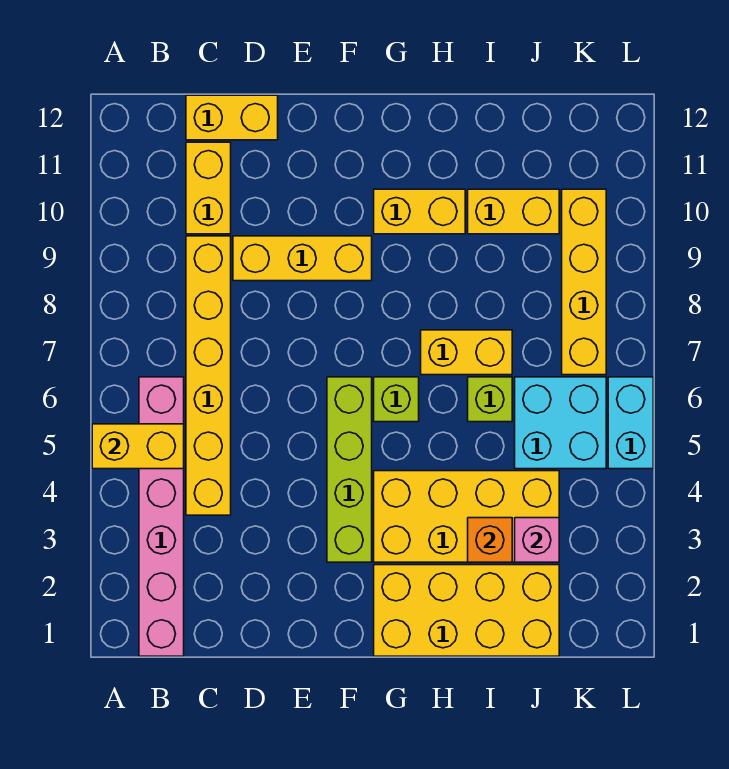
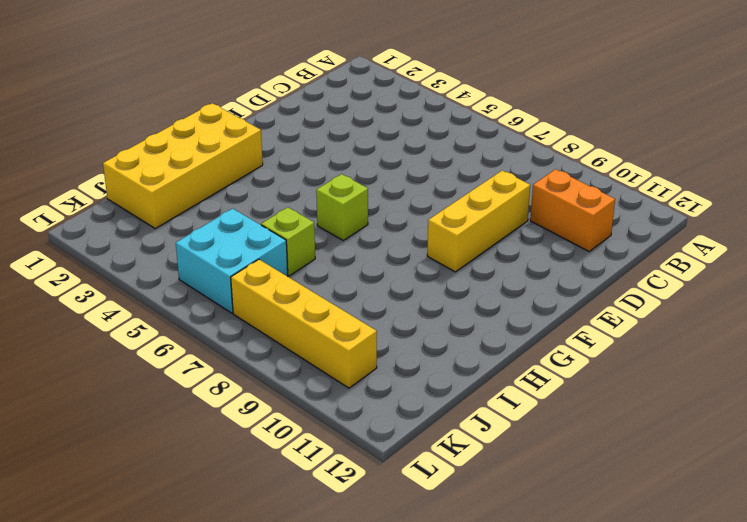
orange 1x2 brick [530,169,615,251] -> yellow 1x2 brick [186,142,231,234]
none -> pink 1x6 brick [139,377,184,656]
none -> yellow 1x6 brick [186,236,231,515]
none -> yellow 1x2 brick [186,95,278,140]

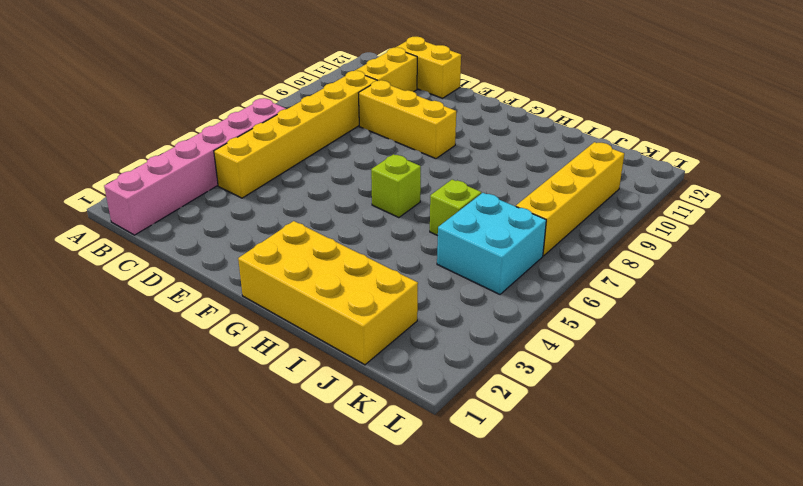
none -> lime 1x4 brick [327,377,372,562]
none -> yellow 2x4 brick [374,471,559,562]
none -> yellow 1x2 brick [374,189,465,234]

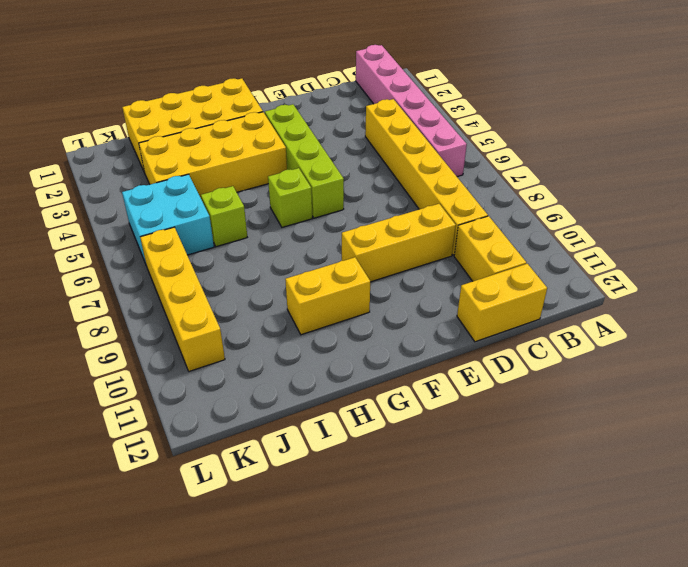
none -> yellow 1x2 brick [421,330,512,375]
none -> yellow 1x2 brick [468,189,559,234]
none -> cyan 1x2 brick [608,377,653,469]

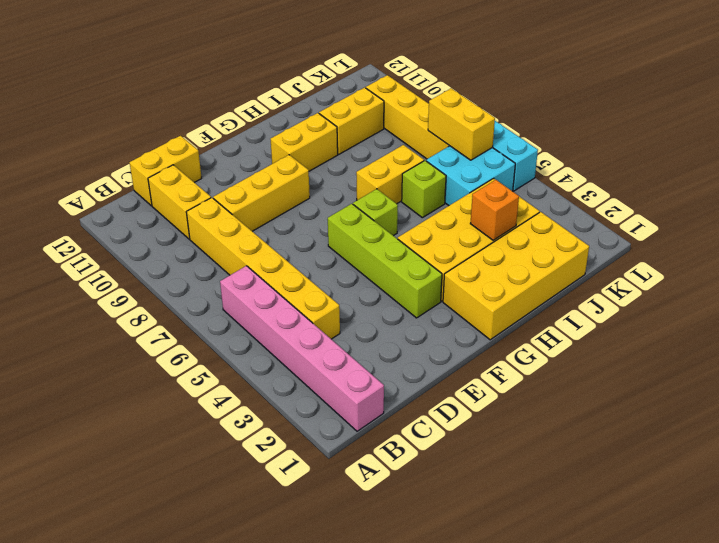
yellow 1x2 brick [428,88,495,160] -> yellow 1x2 brick turned to [92,424,184,469]
none -> pink 1x1 brick [515,518,559,562]

